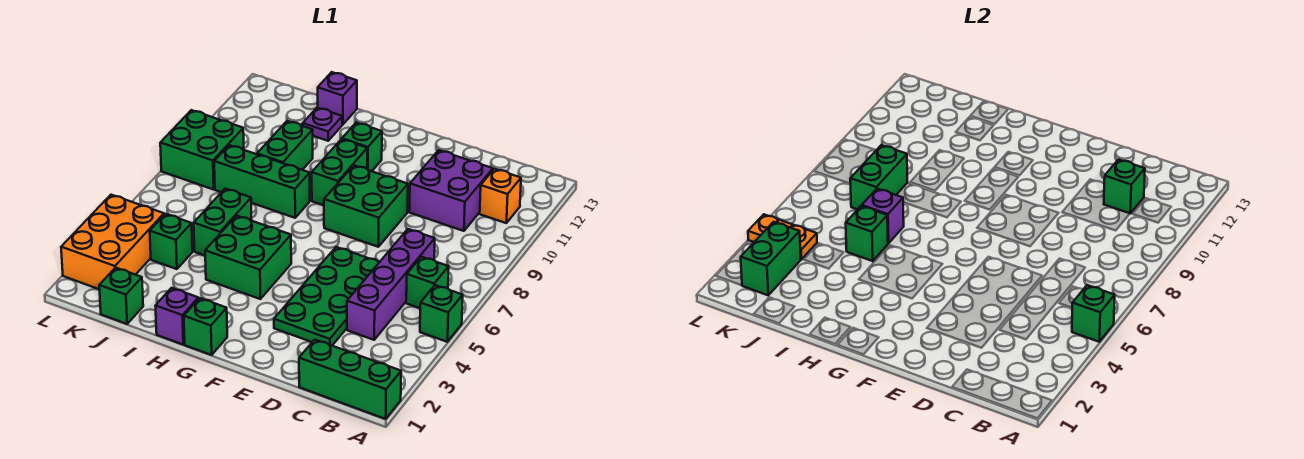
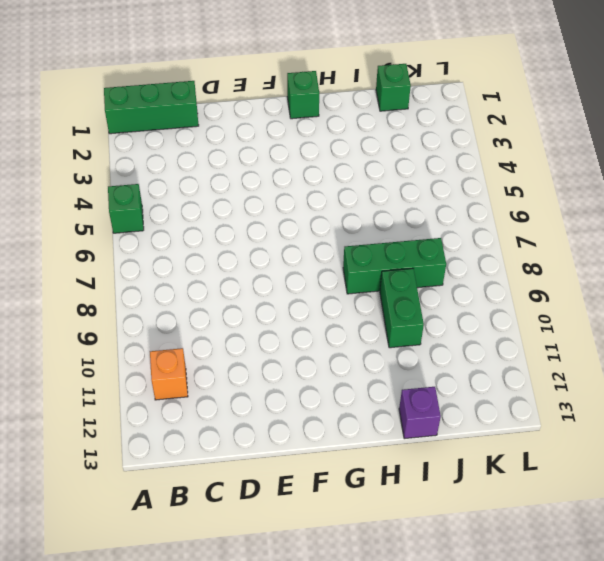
none -> green 1x1 brick [406,257,449,308]
none -> purple 1x4 brick [347,229,435,340]
none -> purple 2x2 brick [409,150,493,231]

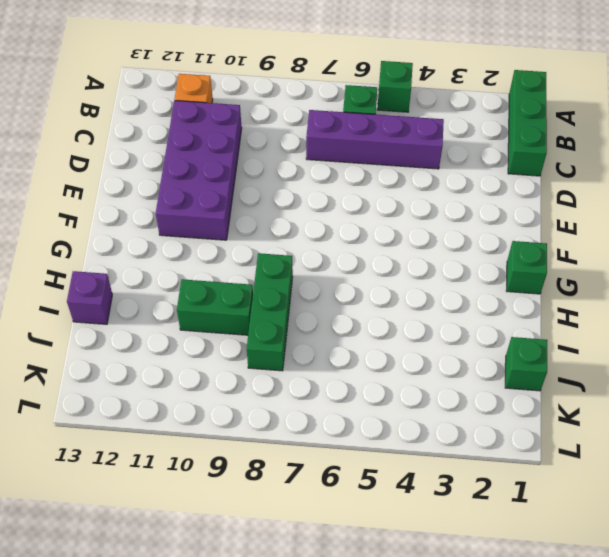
purple 2x4 brick [156,101,242,240] -> purple 2x2 brick [409,150,493,231]
none -> green 2x4 plate [274,247,379,346]
none -> green 2x2 brick [324,166,408,247]
none -> green 2x2 brick [205,216,291,299]

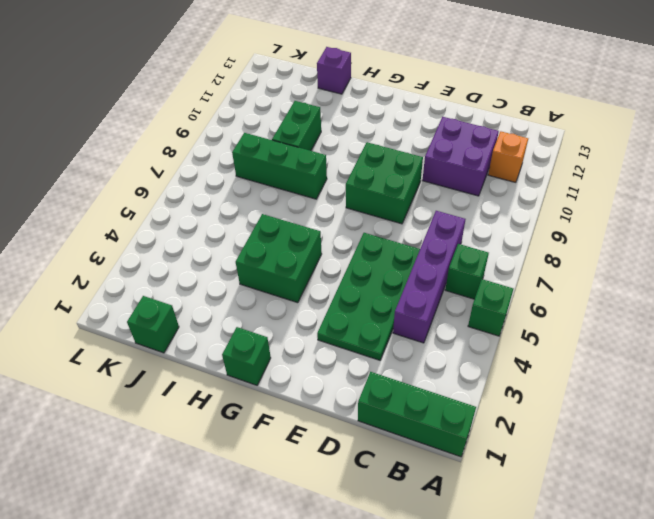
none -> green 1x2 brick [312,139,367,205]
none -> green 1x1 brick [342,123,382,171]
none -> purple 1x1 brick [155,288,198,344]

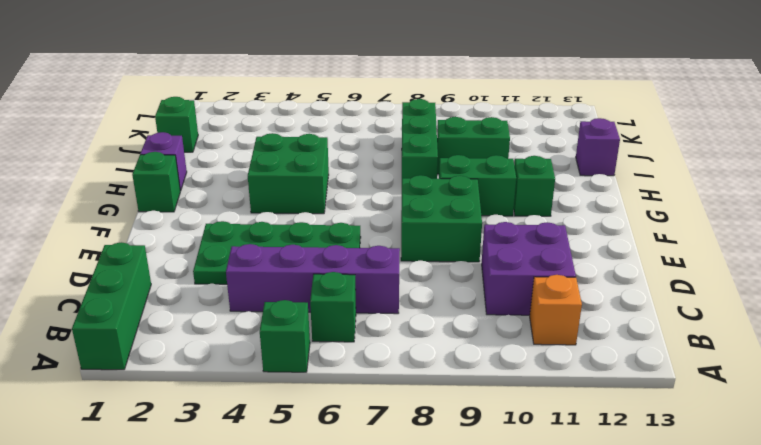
none -> green 1x2 brick [194,189,252,255]
none -> purple 1x1 plate [303,108,342,141]
none -> green 1x1 brick [150,214,192,269]

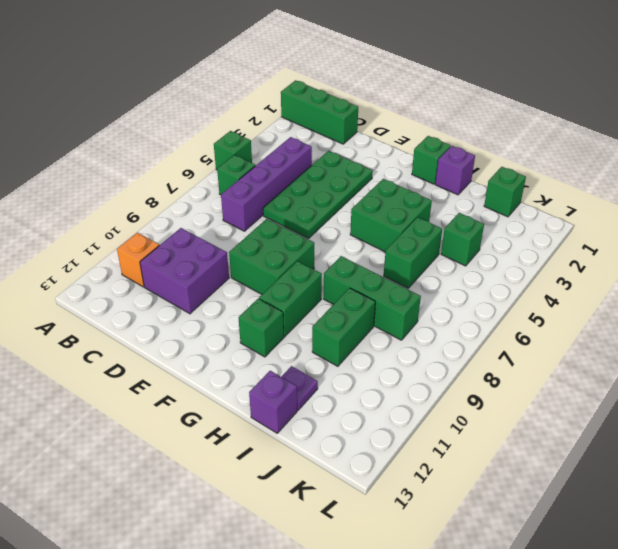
none -> orange 2x3 brick [61,195,164,289]
none -> green 2x2 brick [160,110,244,190]
none -> green 1x1 brick [1072,285,1115,342]

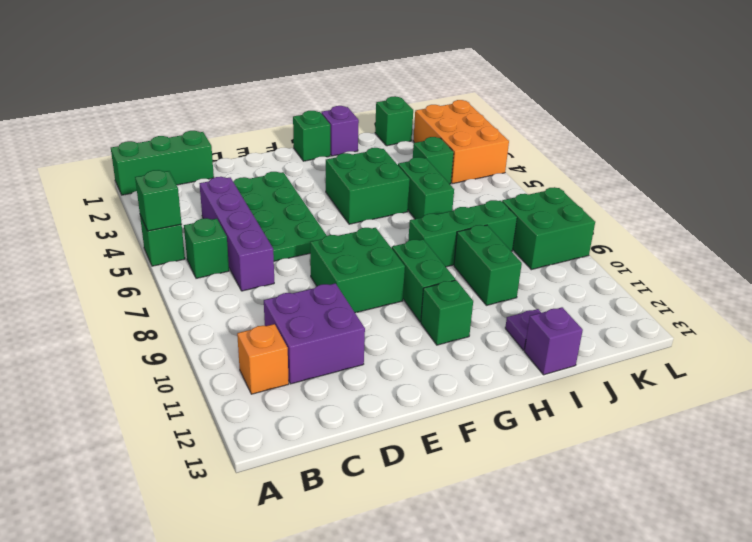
none -> green 1x1 brick [1104,160,1145,213]
none -> green 1x1 brick [846,206,888,261]
none -> purple 1x1 brick [862,189,904,243]

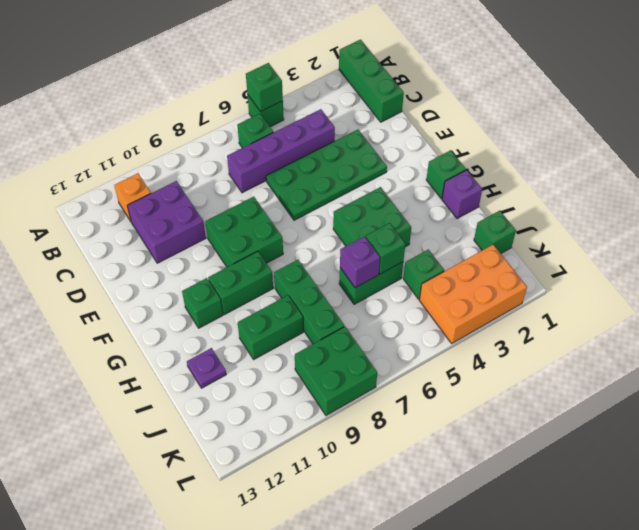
none -> purple 1x1 brick [317,72,357,124]
none -> green 1x1 brick [1104,160,1145,213]
none -> green 1x2 brick [850,145,907,209]

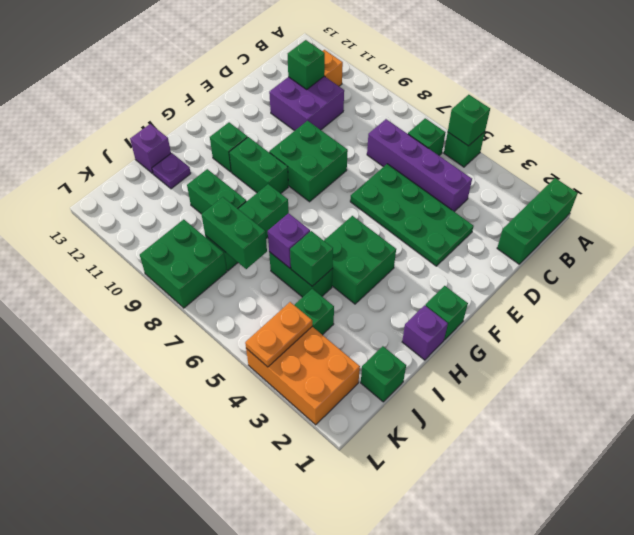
none -> green 1x2 brick [741,222,801,295]

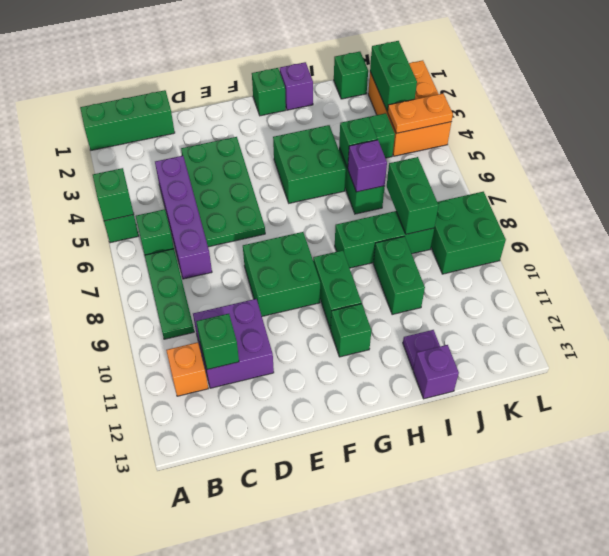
green 1x3 plate [145,249,194,339] -> none

